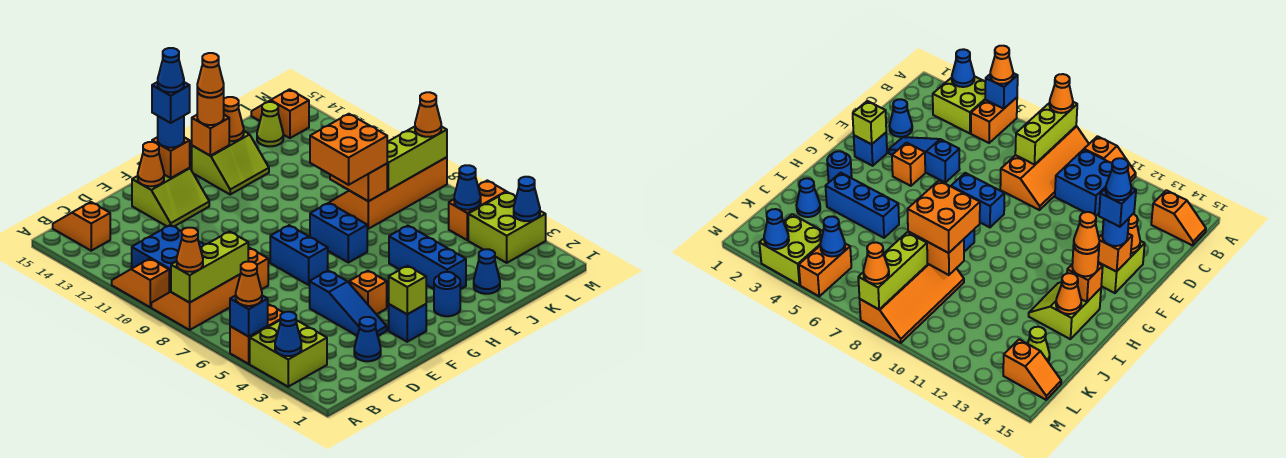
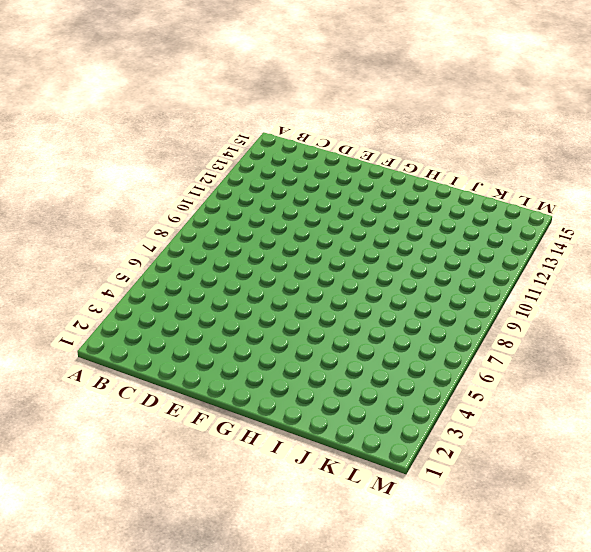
none -> lime 2x2 brick [250,320,327,387]
none -> orange 1x2 brick [230,304,283,364]
none -> orange 2x4 slope [151,248,268,330]
none -> orange 1x2 slope [112,259,169,307]

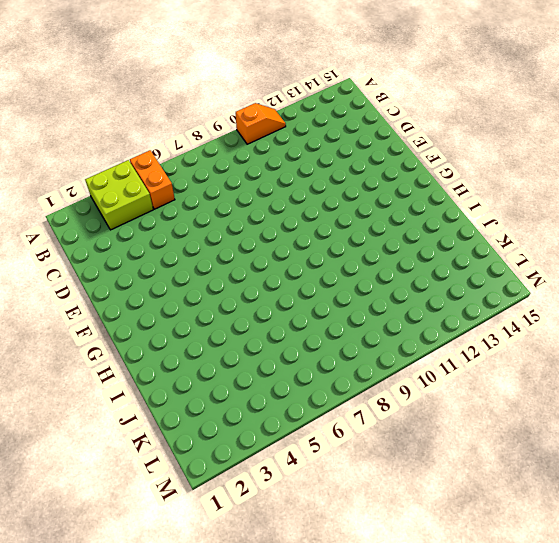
none -> orange 2x4 slope [151,248,268,330]
none -> blue 2x2 brick [132,225,204,292]
none -> orange 1x2 slope [53,202,110,251]
none -> blue 1x1 cone [354,317,381,361]

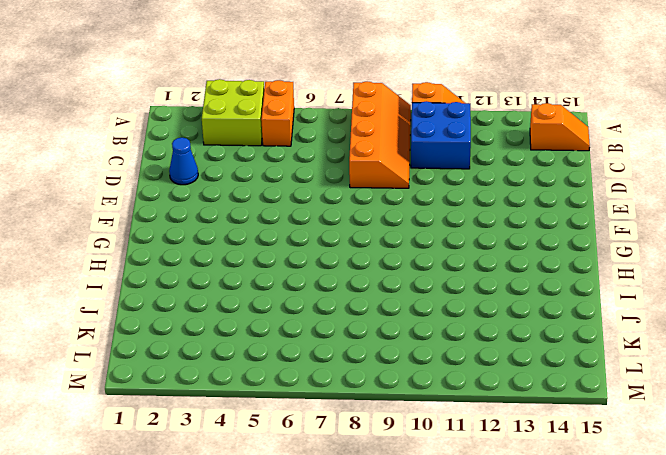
none -> blue 1x3 slope [310,271,387,336]
none -> lime 2x2 slope [132,168,209,226]
none -> blue 1x1 brick [389,304,426,342]
none -> orange 1x1 brick [349,271,387,314]

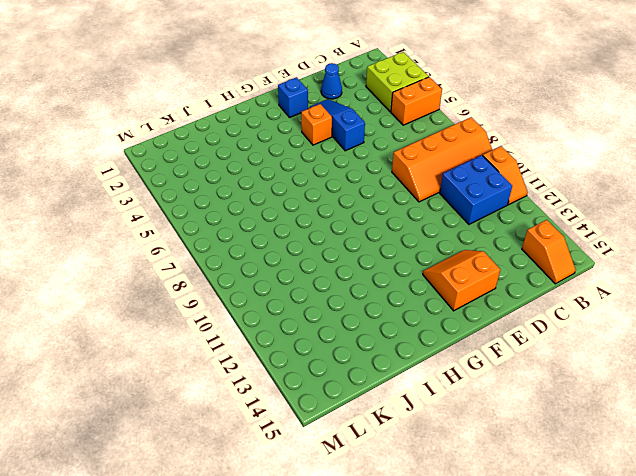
orange 2x2 slope [423,250,500,311] -> lime 2x2 slope [132,168,209,226]
none -> blue 1x2 brick [270,225,328,285]
none -> blue 1x1 round brick [434,272,460,316]
none -> blue 1x2 brick [310,203,367,263]
none -> lime 2x2 slope [192,131,269,194]

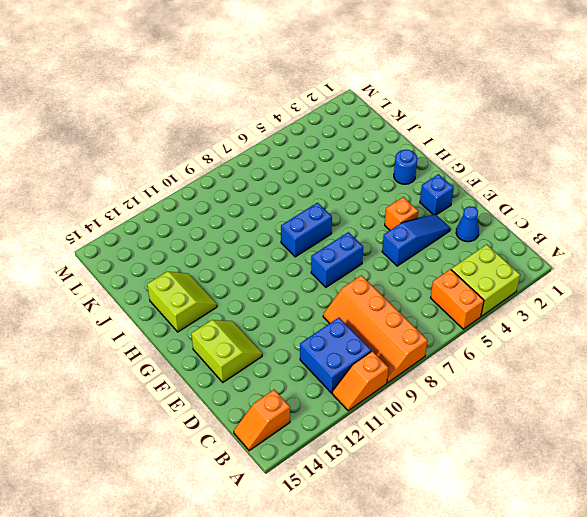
none -> blue 1x3 brick [389,226,466,289]
none -> blue 1x1 cone [474,249,500,294]
none -> orange 2x4 slope [330,157,447,229]
none -> lime 1x1 cone [257,102,283,146]

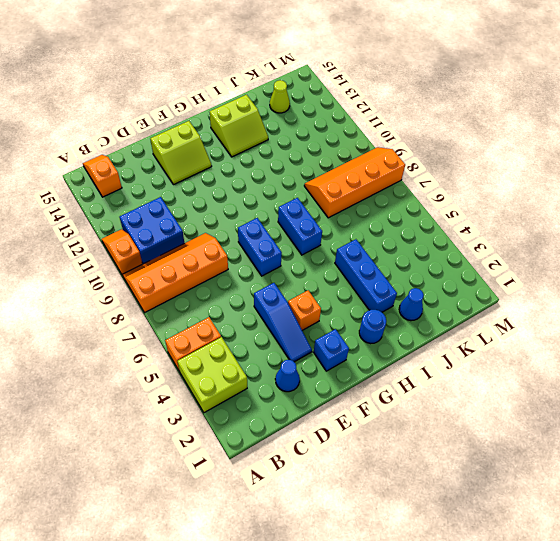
none -> lime 2x2 brick [468,192,546,263]
none -> orange 1x2 brick [449,180,506,240]
none -> orange 1x2 slope [251,89,309,138]
none -> blue 1x1 cone [275,312,301,356]

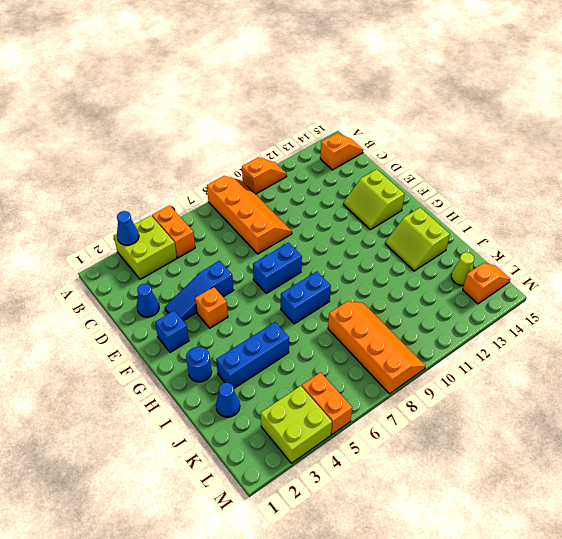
none -> blue 2x2 brick [132,225,204,292]
none -> blue 1x1 brick [230,295,268,336]
none -> lime 1x3 brick [171,231,248,303]
none -> orange 1x1 cone [138,142,164,186]

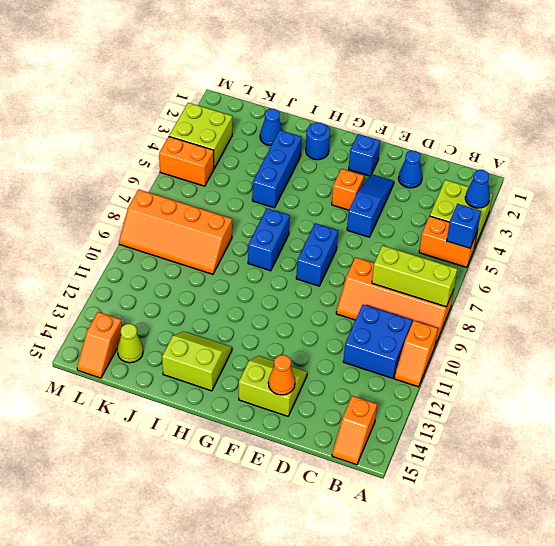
none -> lime 1x1 brick [389,266,426,314]
none -> orange 1x1 brick [152,137,190,178]
none -> orange 1x1 brick [192,115,229,156]
none -> orange 1x1 cone [224,97,244,141]

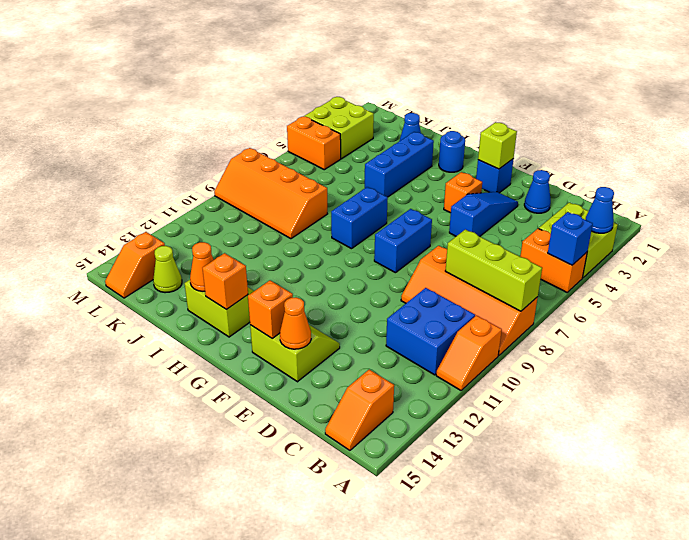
none -> orange 1x2 brick [330,164,387,201]
none -> lime 1x3 brick [387,126,447,190]
none -> blue 1x1 cone [454,165,481,210]
none -> blue 1x1 cone [514,177,540,221]

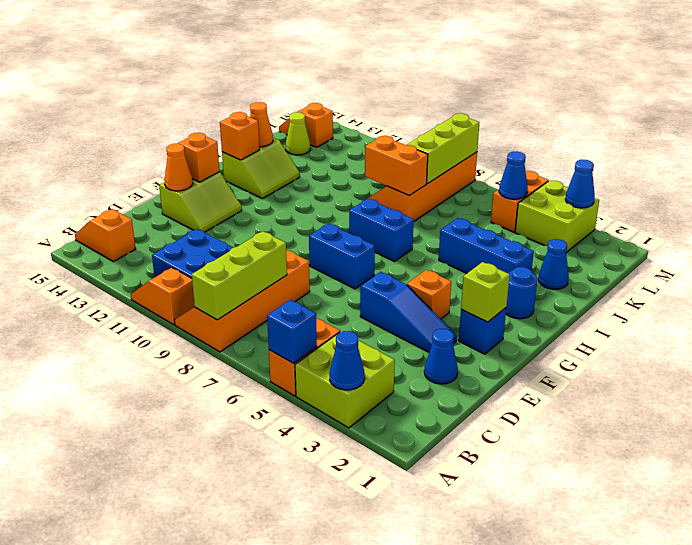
none -> orange 1x1 cone [236,262,262,306]
none -> orange 1x1 cone [177,228,203,272]
none -> blue 1x1 round brick [158,116,184,148]
none -> orange 1x1 round brick [197,92,224,125]

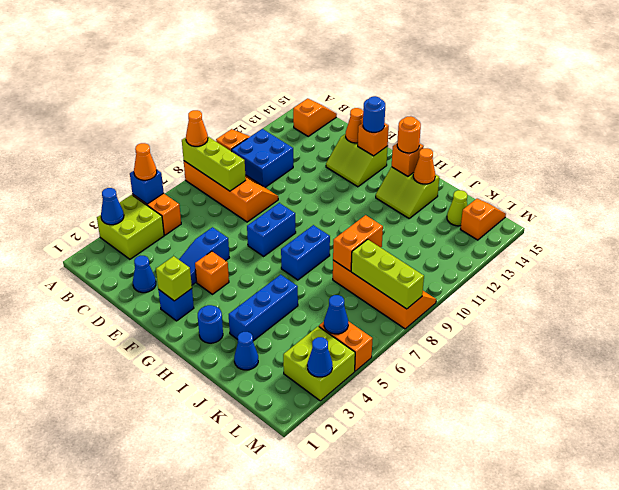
none -> orange 2x2 brick [310,114,387,185]
none -> orange 1x1 cone [415,92,441,137]
none -> blue 1x1 brick [152,82,190,123]
none -> orange 1x1 cone [197,53,224,97]

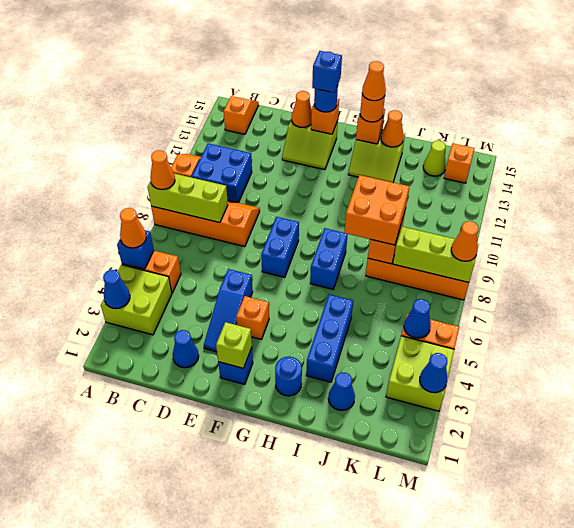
none -> blue 1x1 cone [158,48,184,92]

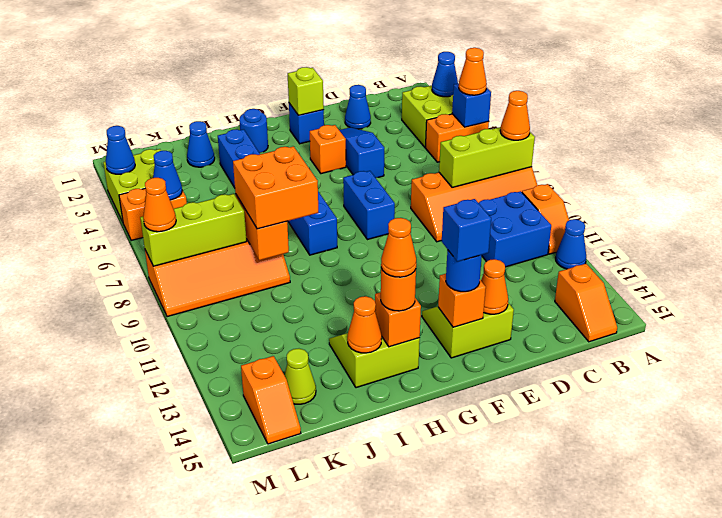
blue 1x1 cone [556,219,586,269] -> blue 1x1 cone moved to [158,48,184,92]

